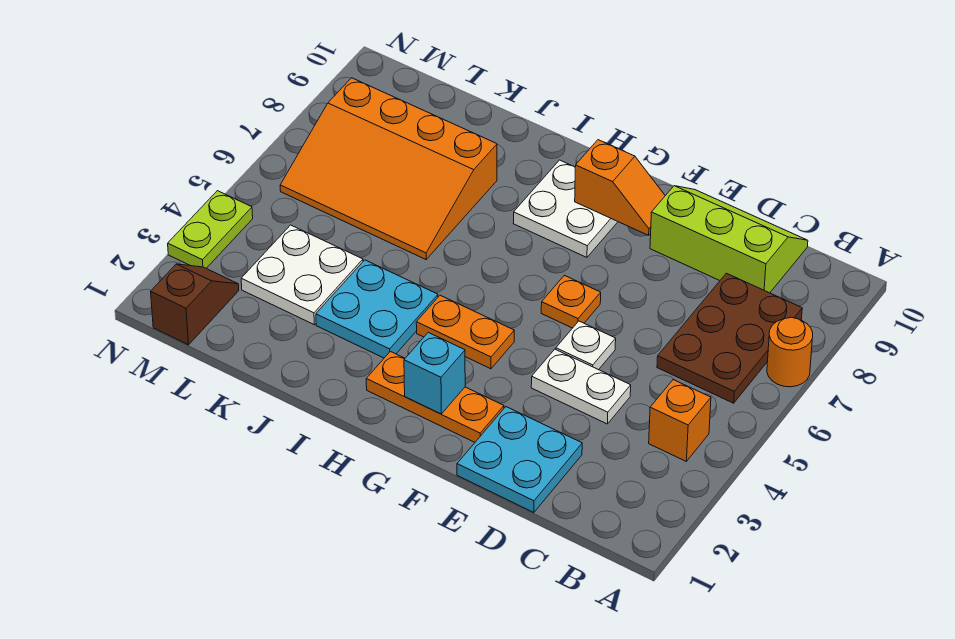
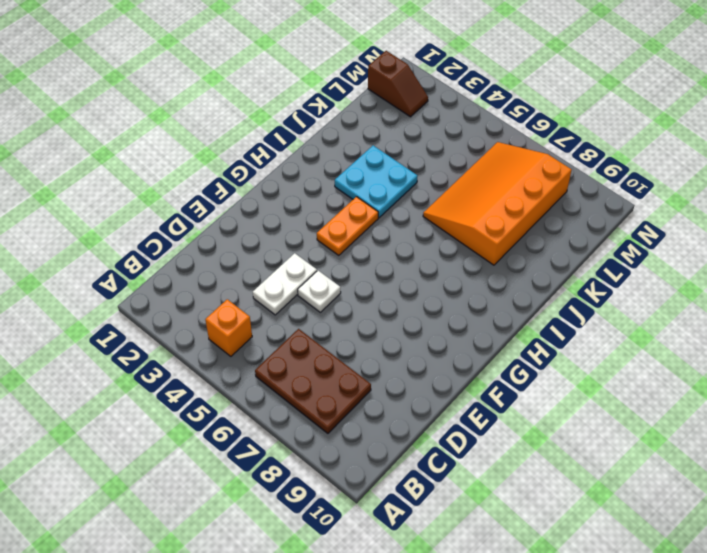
none -> orange 1x1 round brick [767,317,813,387]
none -> lime 2x3 slope [650,186,808,293]
none -> cyan 2x2 plate [457,407,582,513]

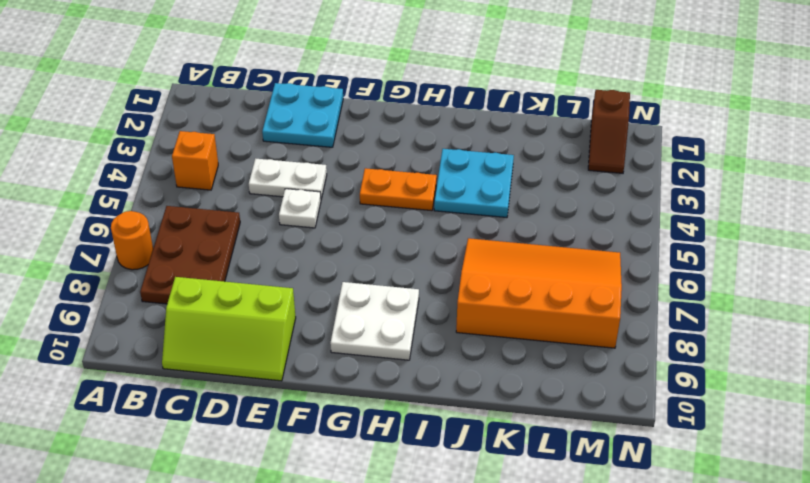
none -> orange 1x3 plate [366,351,504,442]
none -> orange 1x1 plate [541,275,601,328]
none -> white 2x2 plate [241,225,363,325]

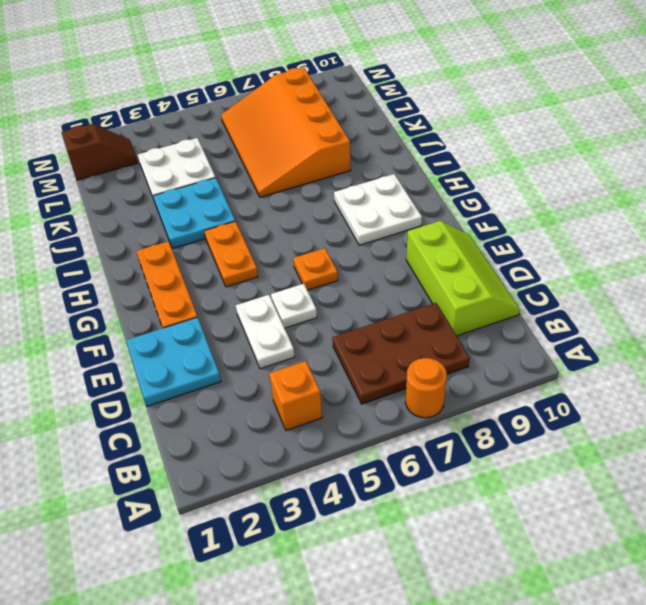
none -> lime 1x2 plate [168,191,253,268]
none -> orange 1x2 slope [575,140,665,235]
none -> cyan 1x1 brick [404,333,465,414]

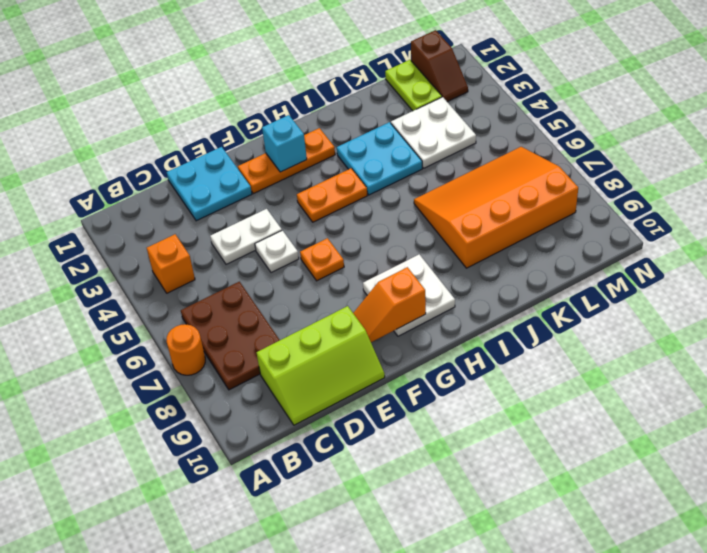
lime 1x2 plate [385,60,442,111] -> lime 1x2 plate moved to [168,191,253,268]

